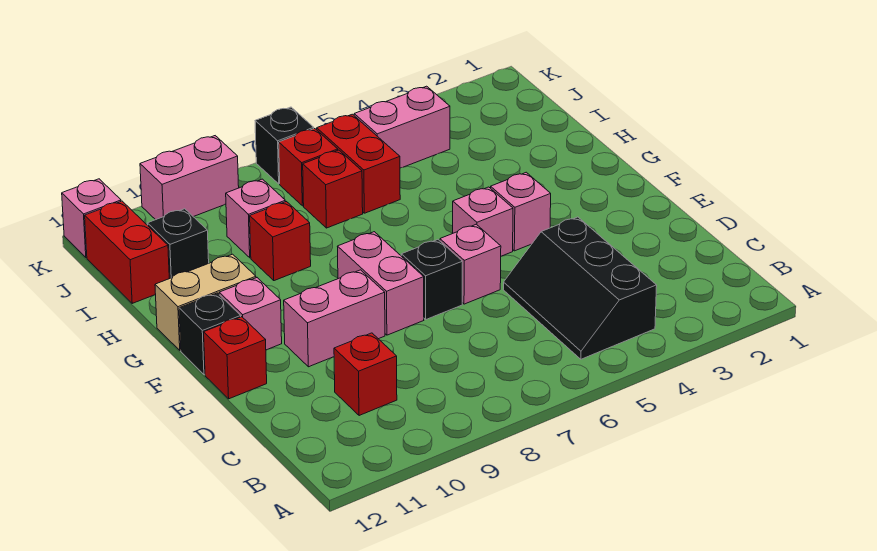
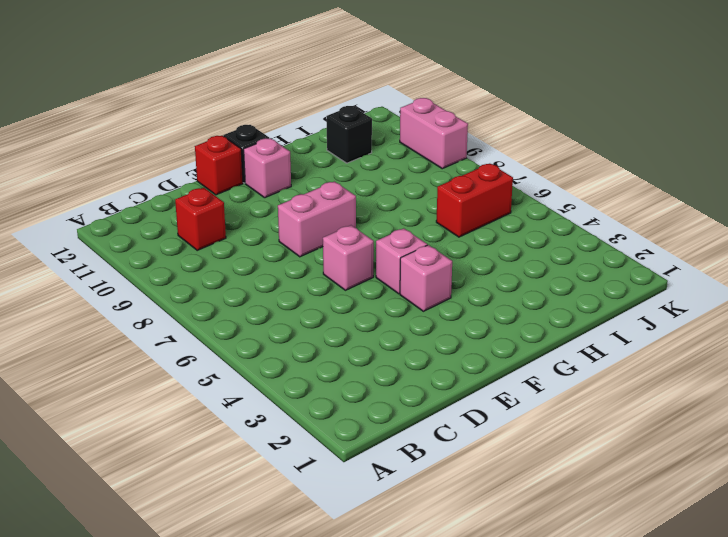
none -> black 2x3 slope [503,217,657,359]
none -> black 1x1 brick [401,240,462,319]
none -> pink 1x2 brick [284,270,385,367]

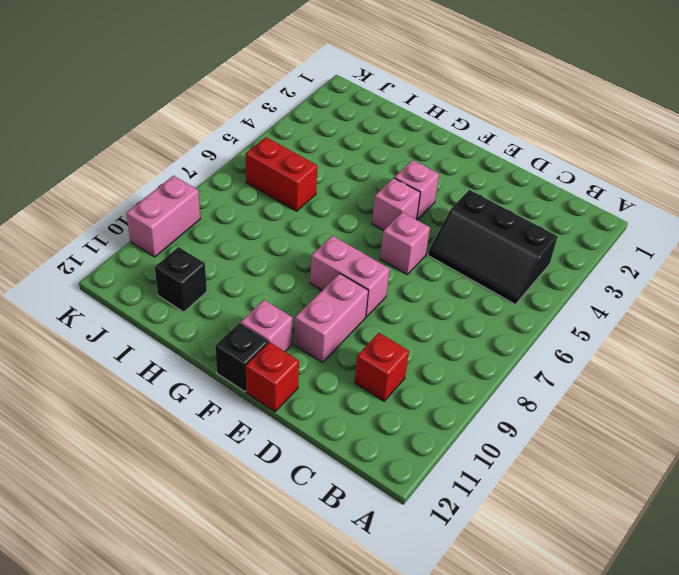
none -> black 1x1 brick [401,240,462,319]
none -> tan 1x2 brick [155,254,256,350]
none -> red 1x1 brick [250,202,311,281]

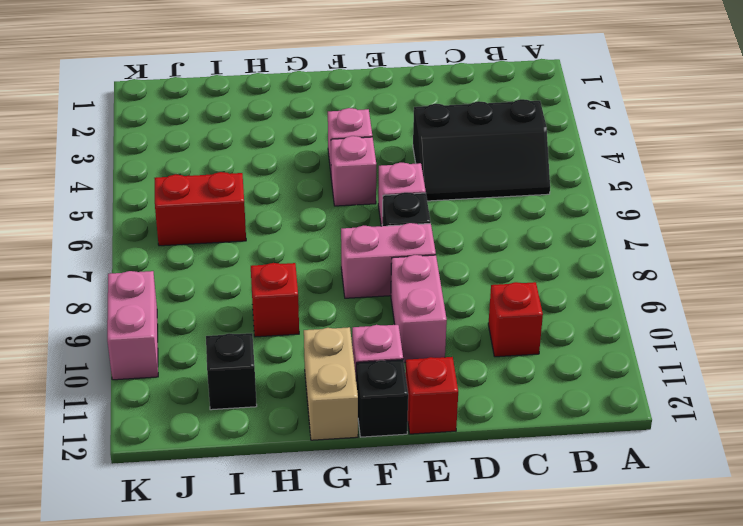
none -> red 1x1 brick [303,150,363,228]
none -> pink 1x1 brick [226,179,285,258]
none -> red 1x2 brick [85,201,169,303]

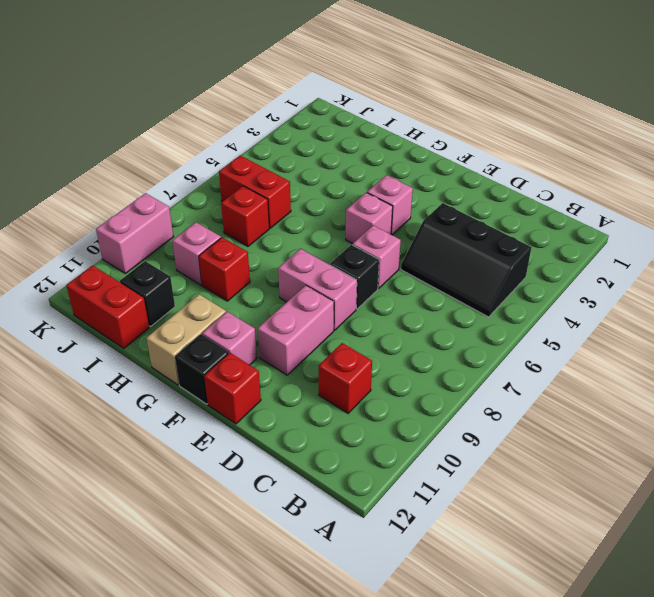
none -> pink 1x2 brick [354,86,450,168]
none -> red 1x1 brick [279,129,338,206]
none -> black 1x1 brick [255,107,314,184]

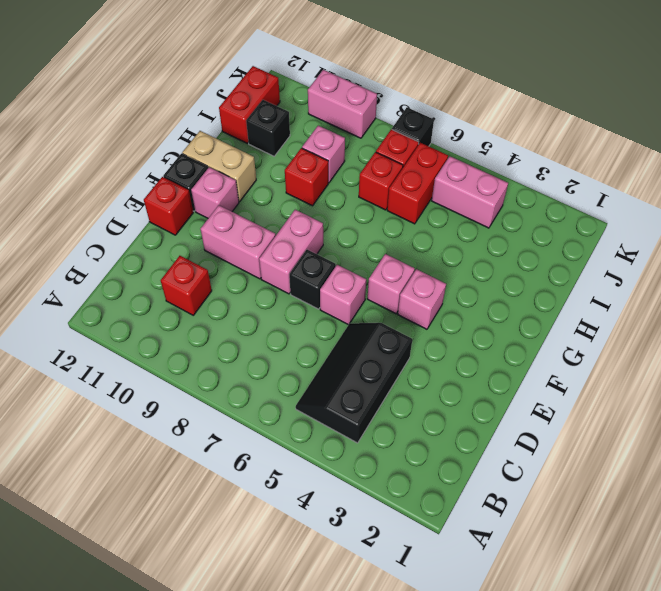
none -> pink 1x1 brick [62,179,121,257]

